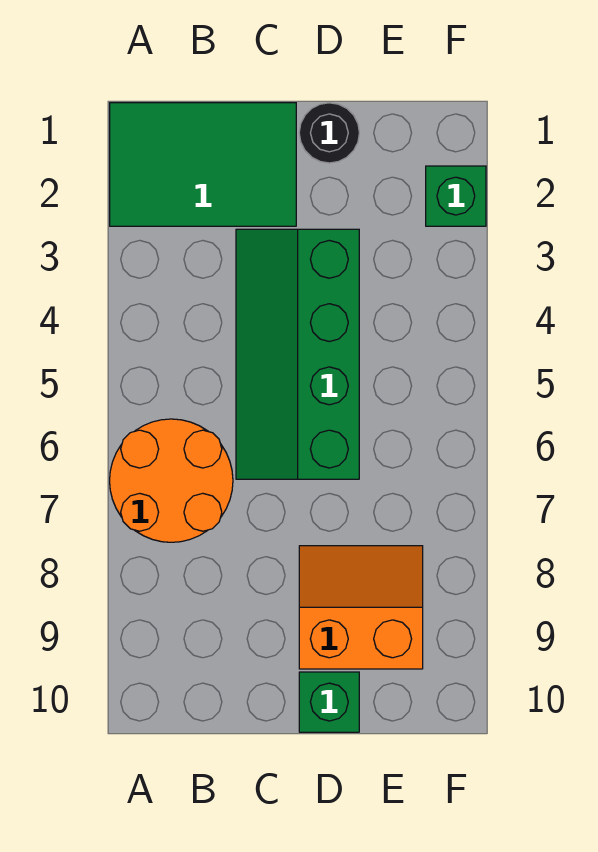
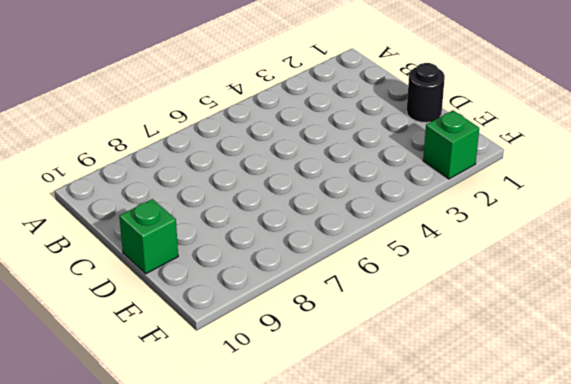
none -> green 2x3 tile [110,103,296,226]
none -> orange 2x2 round brick [110,419,233,542]

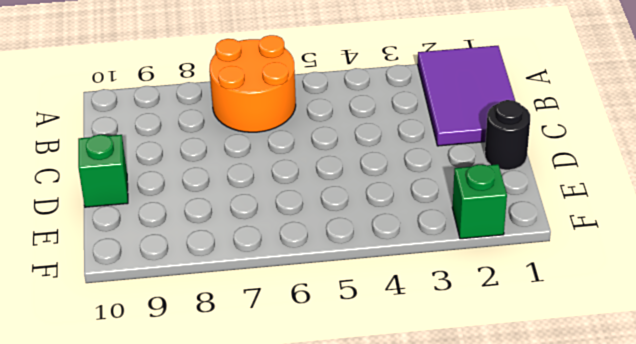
purple 2x3 tile [418,46,515,146] -> green 2x3 tile [110,103,296,226]
none -> green 2x4 slope [236,229,359,479]
none -> orange 2x2 slope [299,546,423,669]

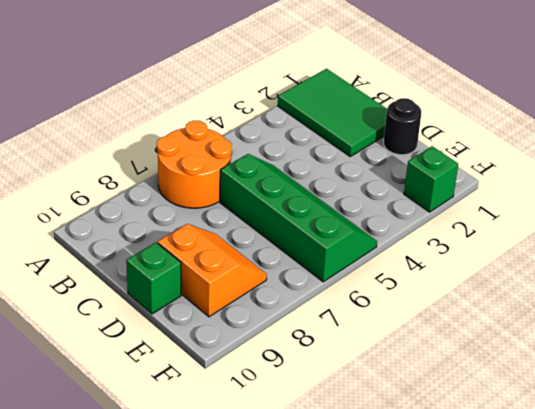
green 2x4 slope [220,154,377,282] -> green 2x4 slope turned to [236,229,359,479]

